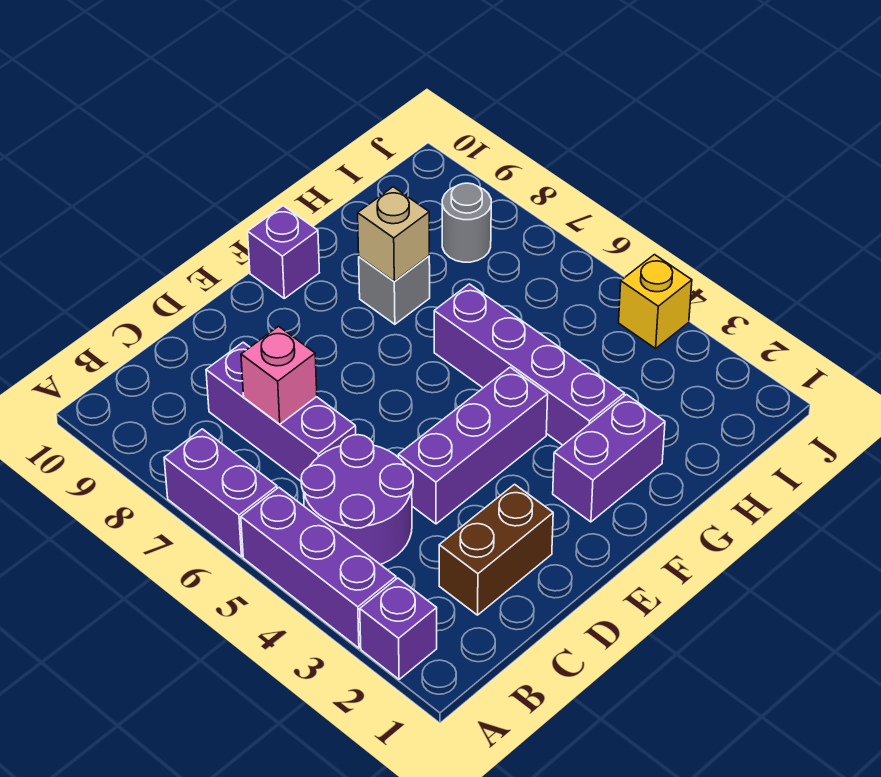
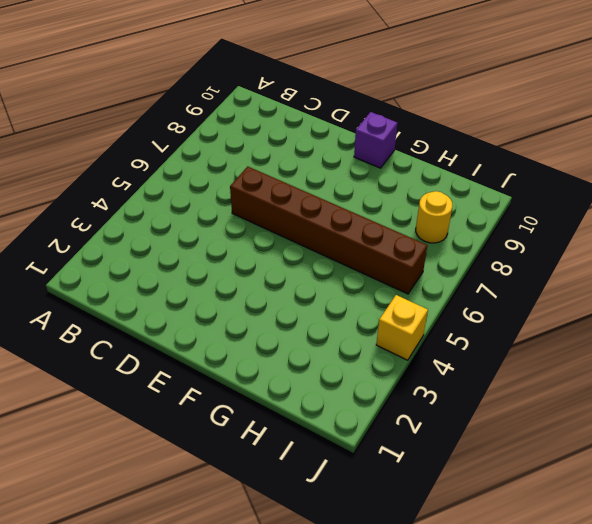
brown 1x6 brick [230,166,427,294] -> purple 1x4 brick [434,284,624,445]
yellow 1x1 round brick [416,191,453,243] -> grey 1x1 round brick [442,183,491,262]
none -> purple 1x1 brick [360,578,437,679]
none -> purple 1x3 brick [241,488,396,648]
none -> purple 1x2 brick [164,429,277,557]

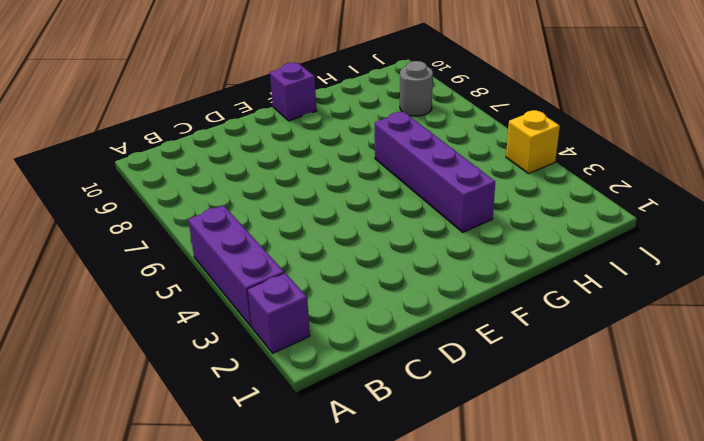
none -> purple 1x2 brick [164,429,277,557]
none -> purple 2x2 round brick [301,435,413,564]
none -> brown 1x2 brick [439,484,553,615]

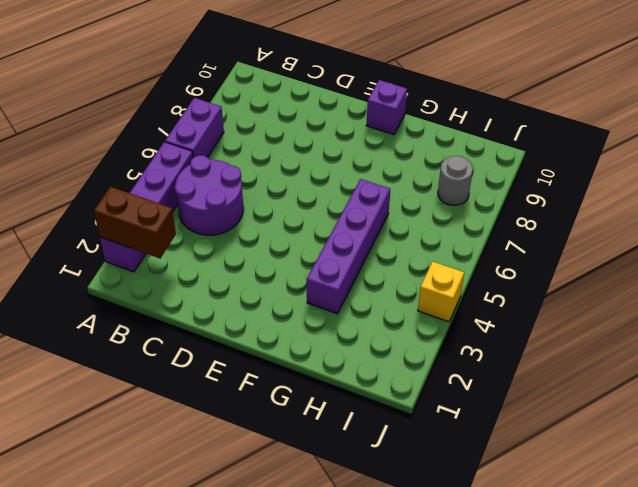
brown 1x2 brick [94,187,176,258] -> brown 1x2 brick moved to [439,484,553,615]
none -> purple 1x3 brick [206,342,356,481]
none -> purple 1x3 brick [398,367,548,524]
none -> purple 1x2 brick [553,395,665,522]

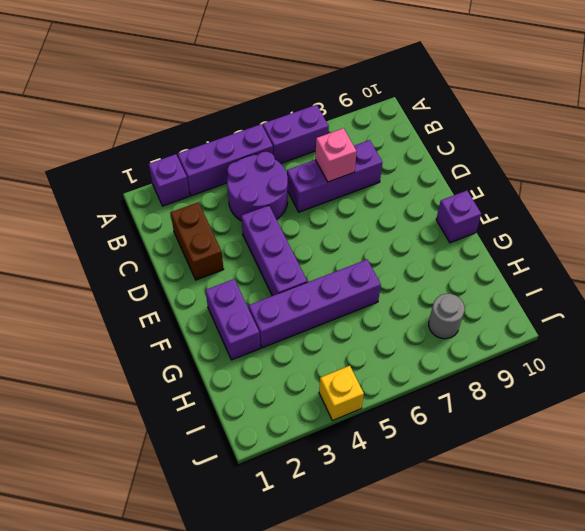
none -> grey 1x1 brick [359,256,430,324]
none -> tan 1x1 brick [358,187,429,282]

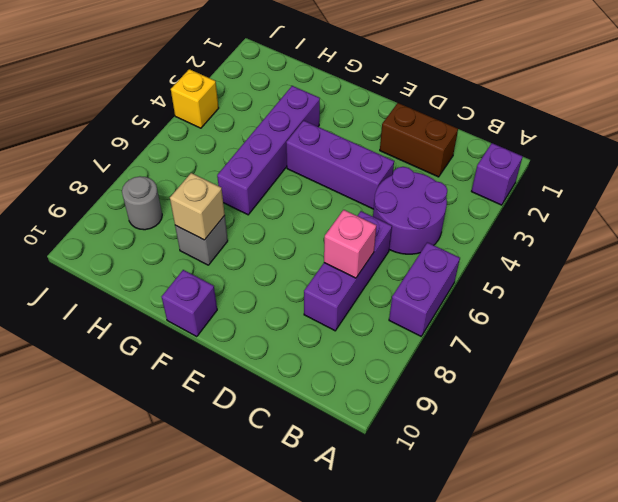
none -> purple 1x3 brick [241,488,396,648]
none -> purple 1x2 brick [553,395,665,522]

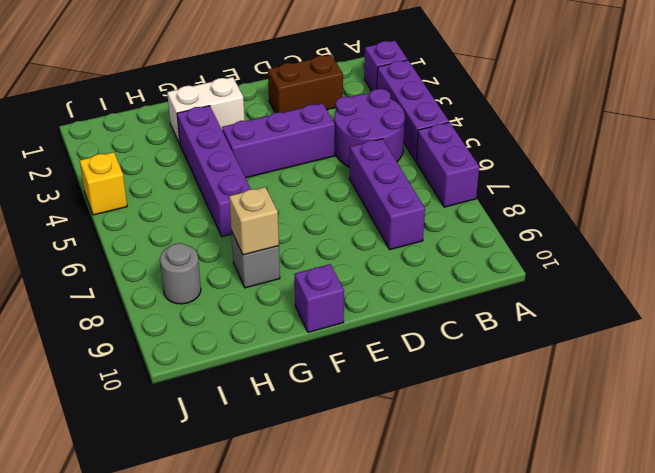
white 1x2 brick [167,77,245,144] -> purple 1x2 brick [553,395,665,522]
none -> pink 1x1 brick [241,326,317,424]

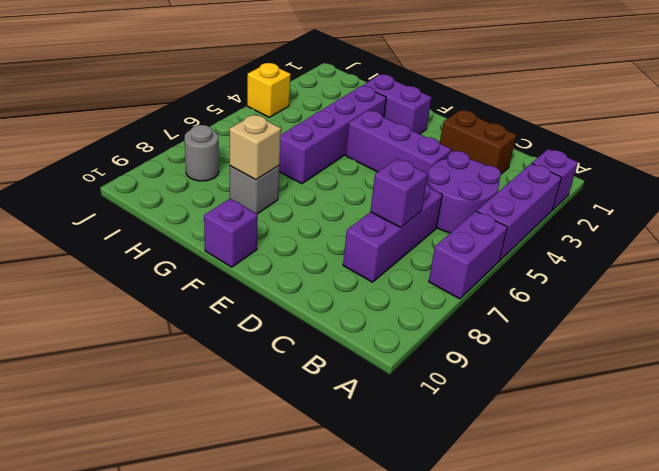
purple 1x1 brick [370,159,428,227] -> pink 1x1 brick [241,326,317,424]

